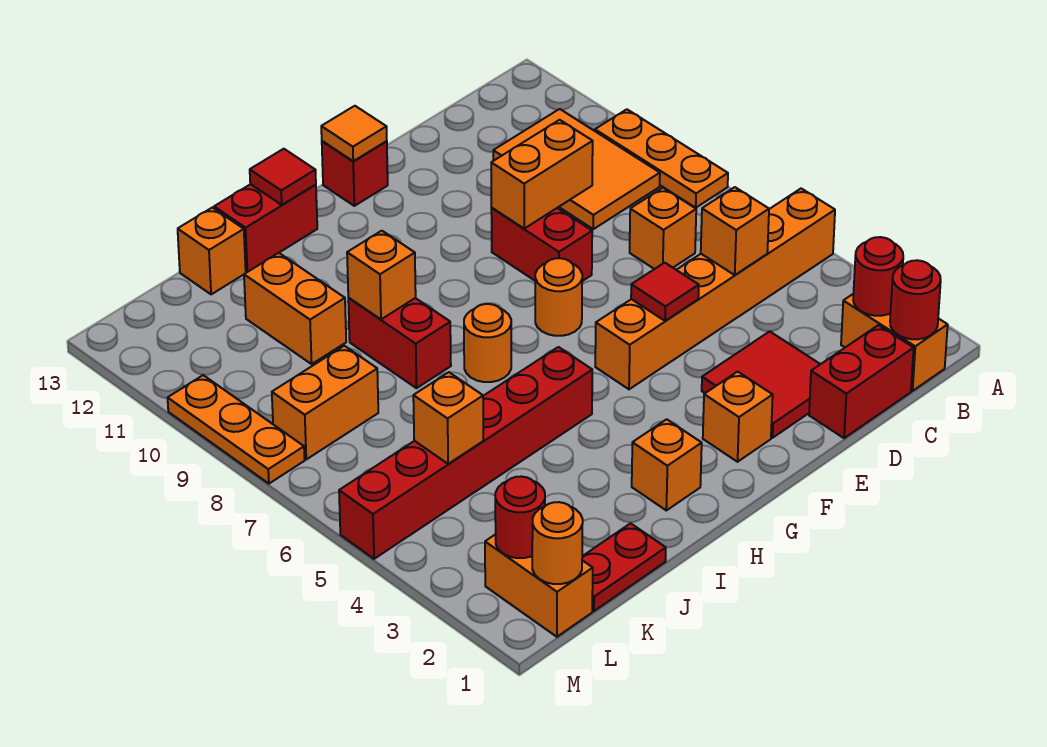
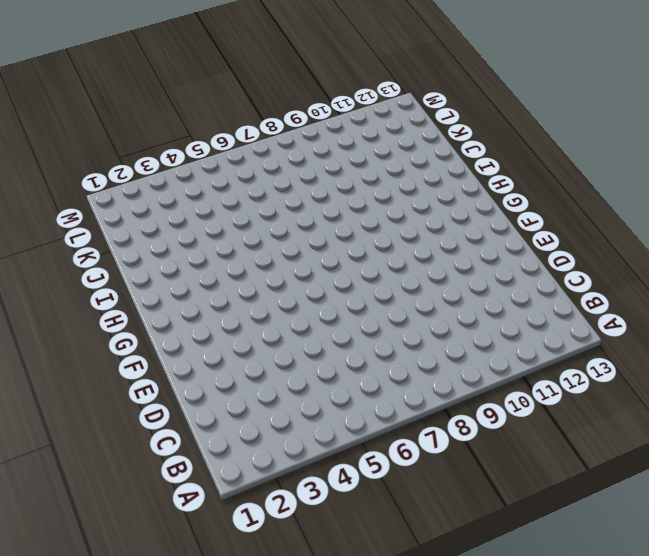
none -> orange 1x6 brick [595,189,835,389]
none -> orange 1x3 plate [595,109,728,208]
none -> orange 1x2 brick [841,294,948,391]
none -> orange 2x3 tile [493,109,660,229]

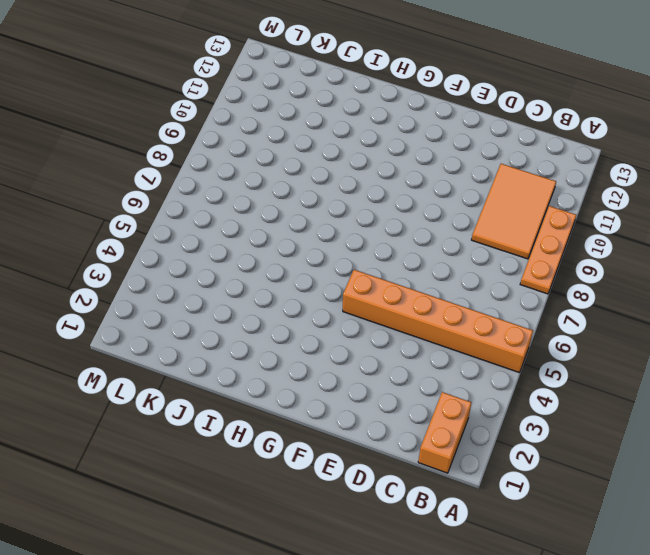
none -> red 1x2 brick [809,325,914,438]
none -> orange 1x1 brick [630,188,696,269]
none -> red 2x2 tile [702,331,820,438]
none -> red 1x2 brick [491,208,592,281]

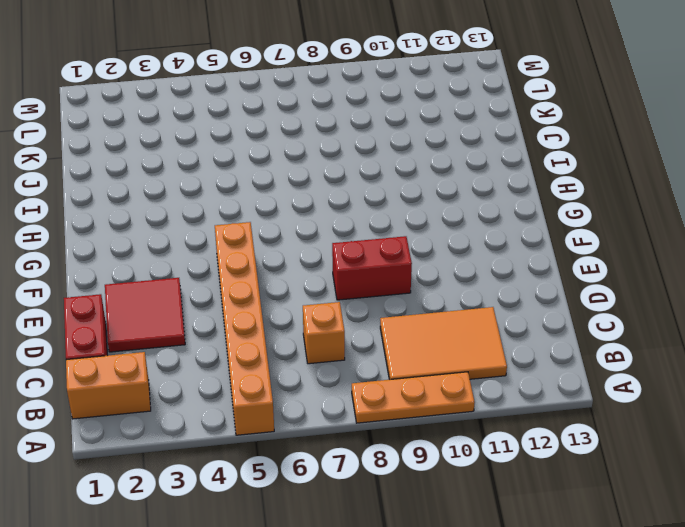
none -> orange 1x1 brick [703,372,773,462]
none -> orange 1x1 round brick [535,258,582,336]
none -> red 1x1 brick [322,141,388,206]
none -> orange 1x1 brick [632,419,702,510]

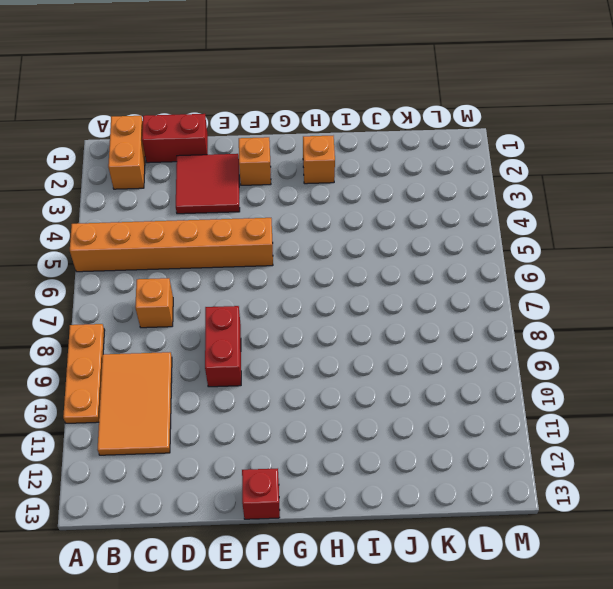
none -> orange 1x1 round brick [535,258,582,336]
none -> red 1x6 brick [339,347,592,559]
none -> orange 1x1 round brick [464,304,511,382]
none -> red 1x2 brick [214,184,317,272]

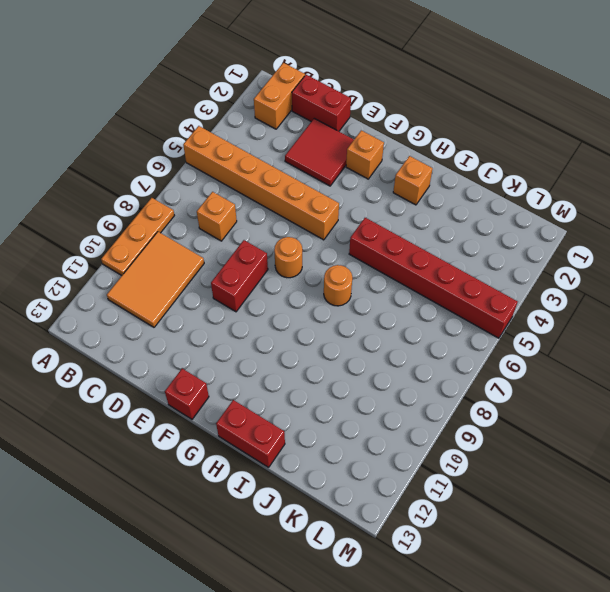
none -> red 1x2 brick [348,298,451,388]
none -> red 1x2 plate [582,523,666,611]
none -> orange 1x2 brick [244,253,346,364]
none -> orange 1x1 brick [178,208,246,294]

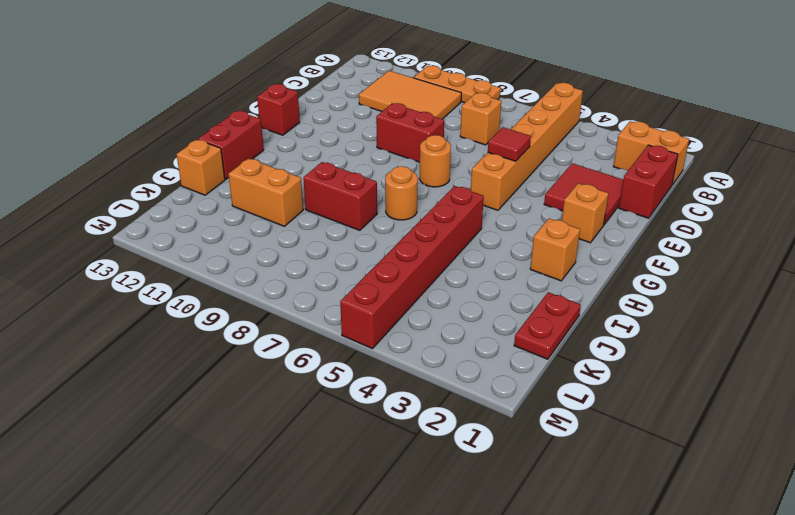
none -> orange 1x2 brick [272,346,378,459]
none -> orange 1x2 brick [485,534,593,637]
none -> orange 1x3 plate [168,375,305,484]
none -> red 1x1 round brick [890,260,941,339]

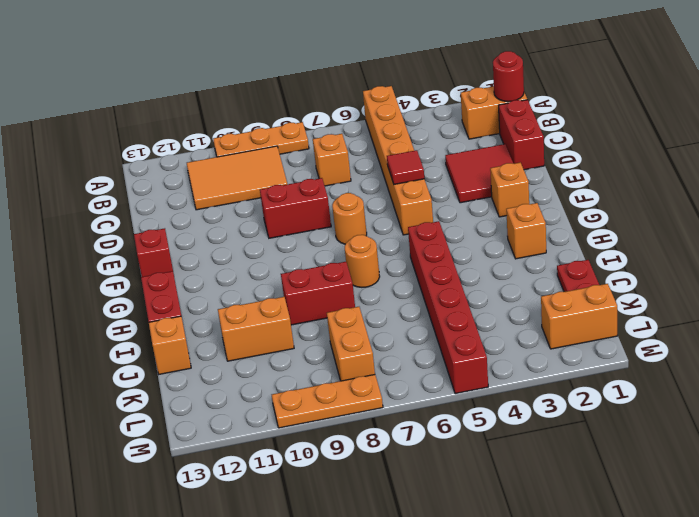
none -> red 1x1 round brick [853,237,903,316]
none -> orange 1x1 brick [701,187,769,275]
none -> orange 1x2 brick [491,120,593,228]
none -> orange 1x1 tile [321,106,387,161]

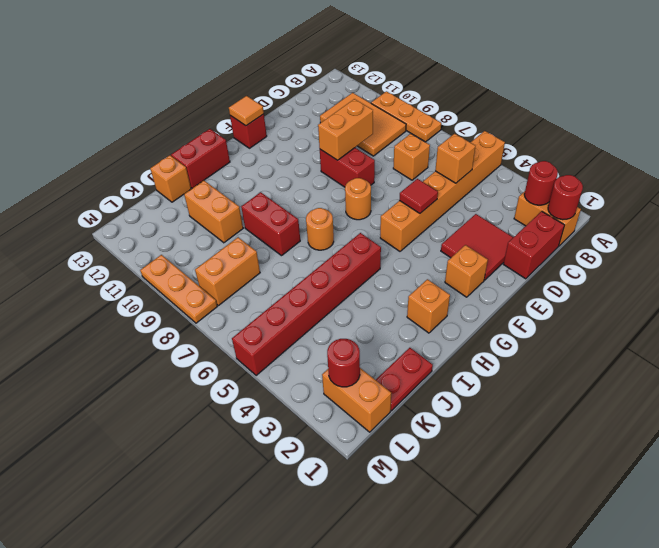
none -> red 1x1 tile [250,149,316,205]
none -> orange 1x1 brick [347,231,416,319]
none -> orange 1x1 brick [413,372,483,464]
none -> orange 1x1 round brick [532,502,583,584]

